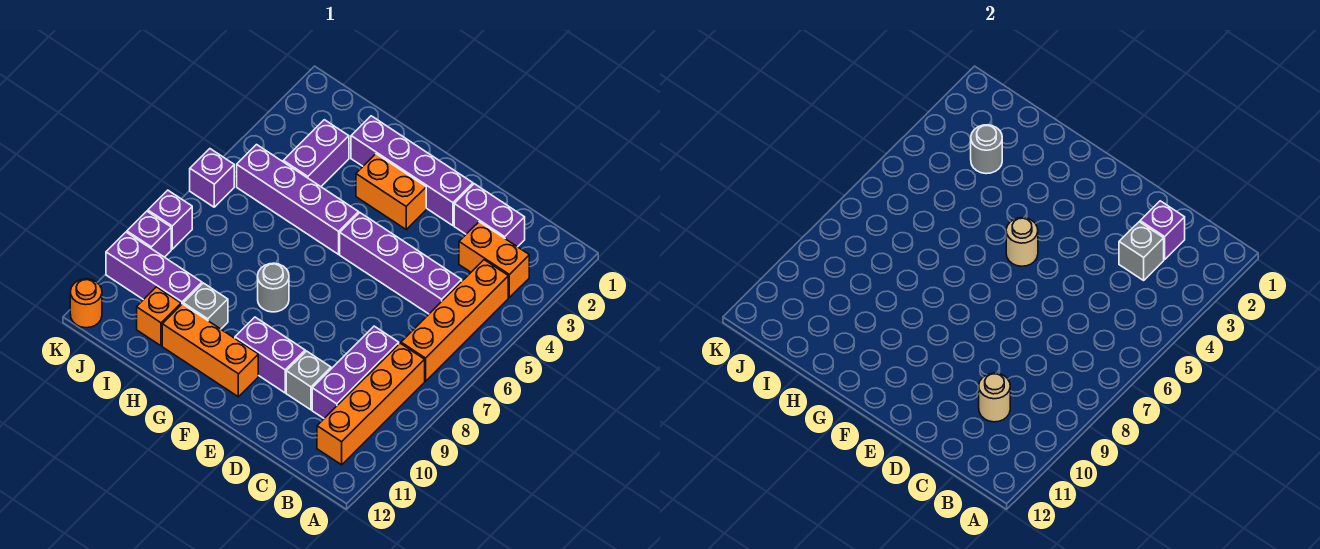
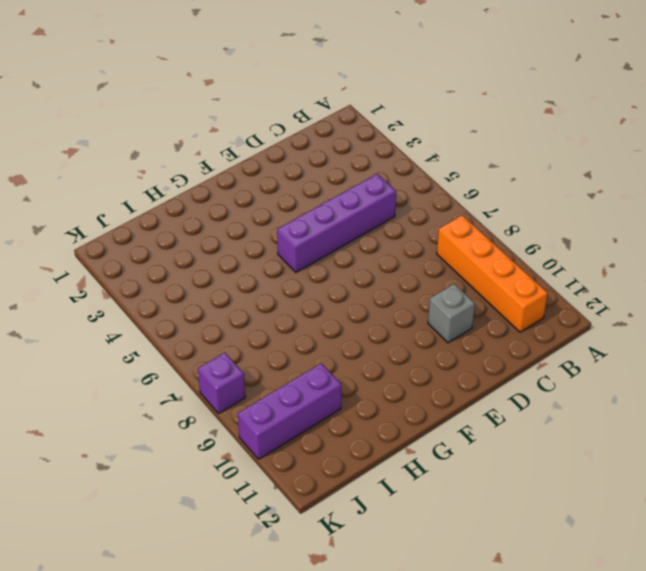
none -> orange 1x2 brick [459,222,529,297]
none -> orange 1x4 brick [401,260,508,381]
none -> purple 1x2 brick [454,184,525,247]

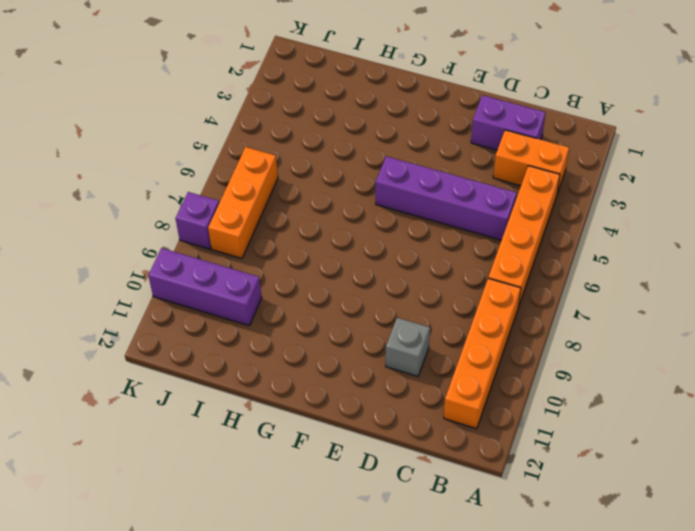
orange 1x3 brick [208,147,278,258] -> orange 1x3 brick turned to [162,304,258,397]
none -> purple 1x3 brick [312,326,399,418]
none -> purple 1x4 brick [351,116,473,226]
none -> purple 1x2 brick [235,317,305,393]

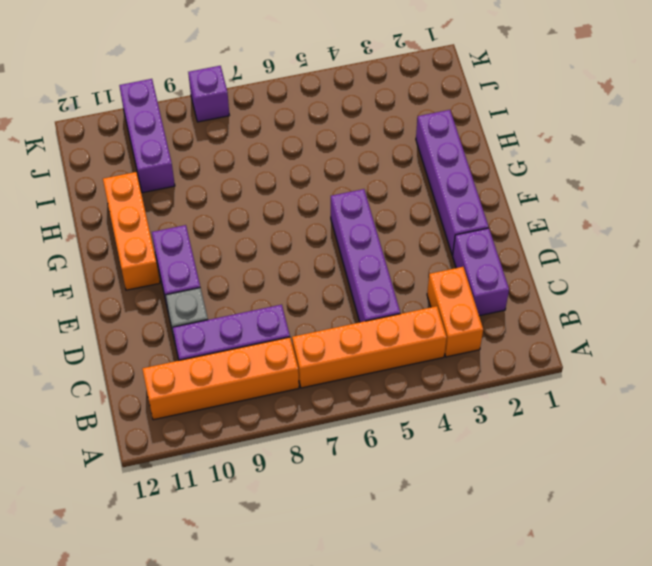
none -> orange 1x2 brick [356,154,426,229]
none -> purple 1x4 brick [237,145,359,254]
none -> grey 1x1 round brick [258,263,289,312]

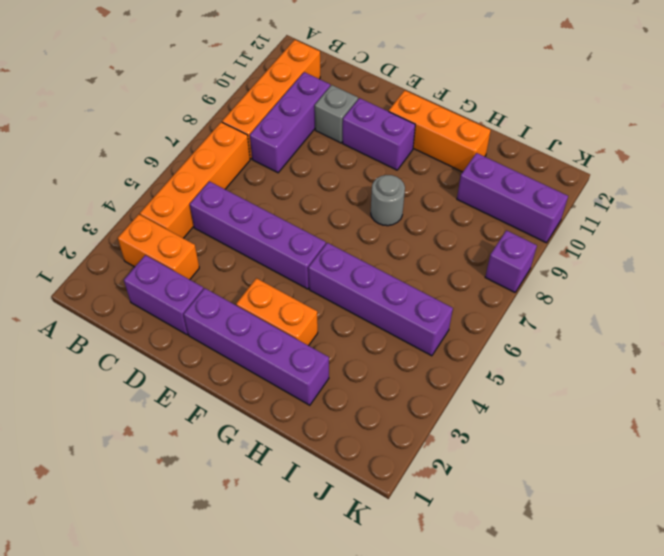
none -> grey 1x1 brick [183,283,228,329]
none -> purple 1x2 brick [283,120,349,187]
none -> orange 1x1 brick [137,287,181,346]

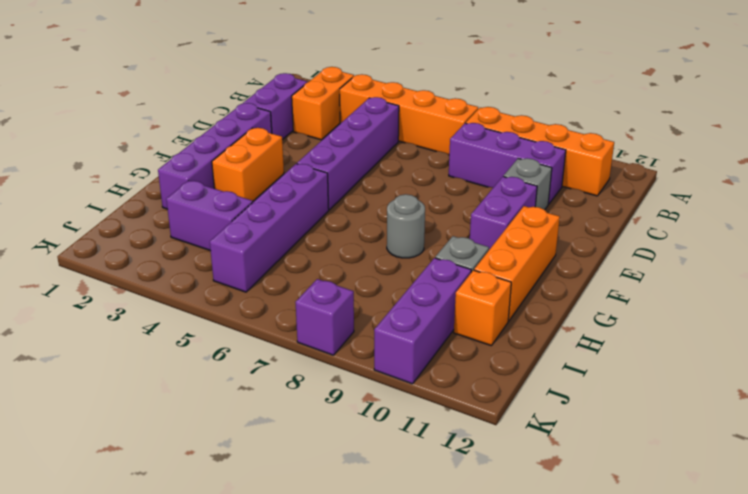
none -> purple 1x1 brick [190,149,234,207]
none -> purple 1x1 brick [127,211,171,257]
none -> orange 1x1 round brick [70,279,102,328]

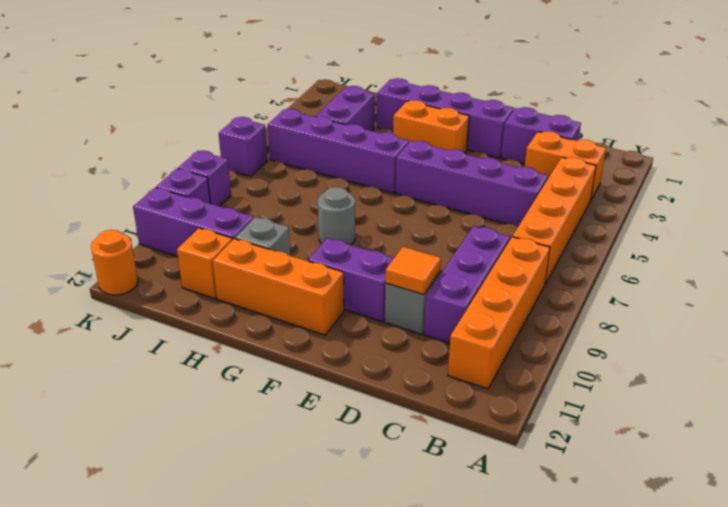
orange 1x1 tile [385,247,441,295] -> none
none -> purple 1x1 brick [1140,201,1185,260]
none -> grey 1x1 brick [1119,222,1164,280]
none -> tan 1x1 round brick [979,373,1010,422]

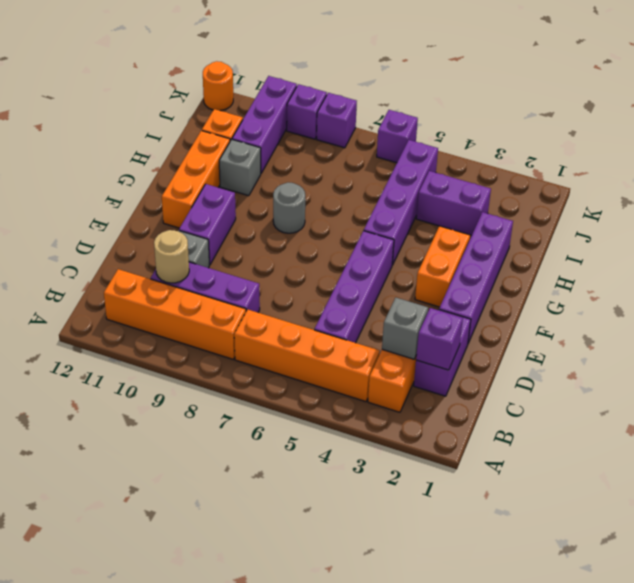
none -> tan 1x1 round brick [1006,218,1038,266]
none -> grey 1x1 round brick [971,125,1002,174]

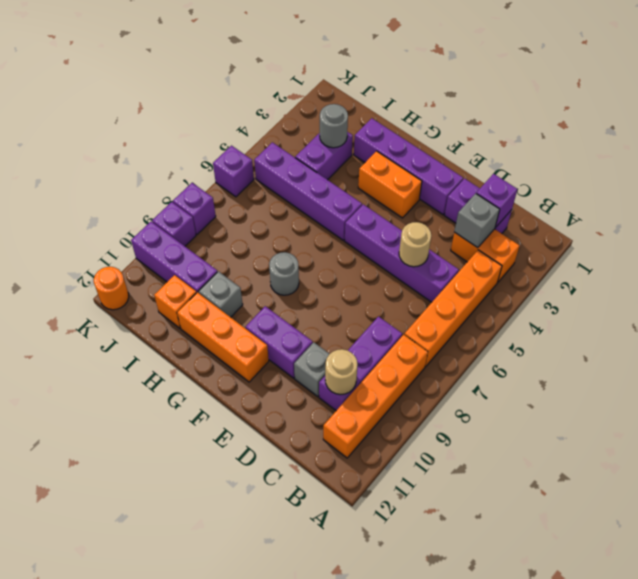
tan 1x1 round brick [399,222,431,267] -> tan 1x1 round brick moved to [1006,218,1038,266]

